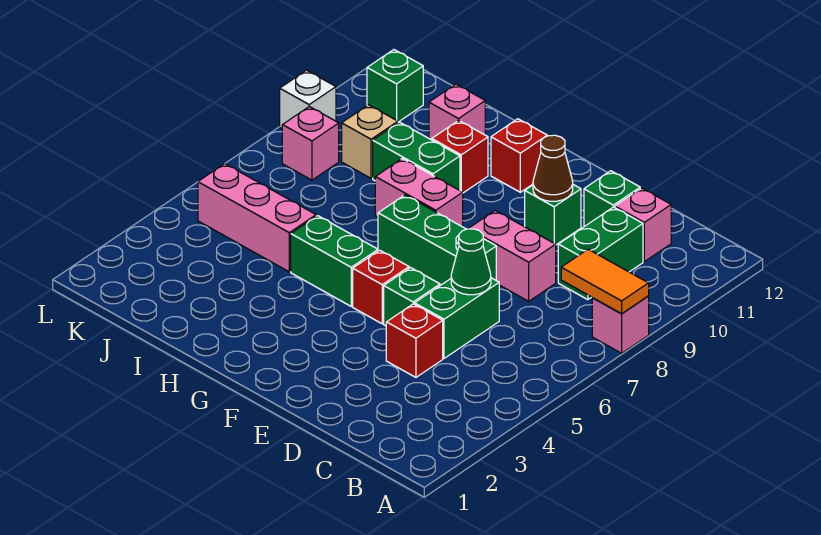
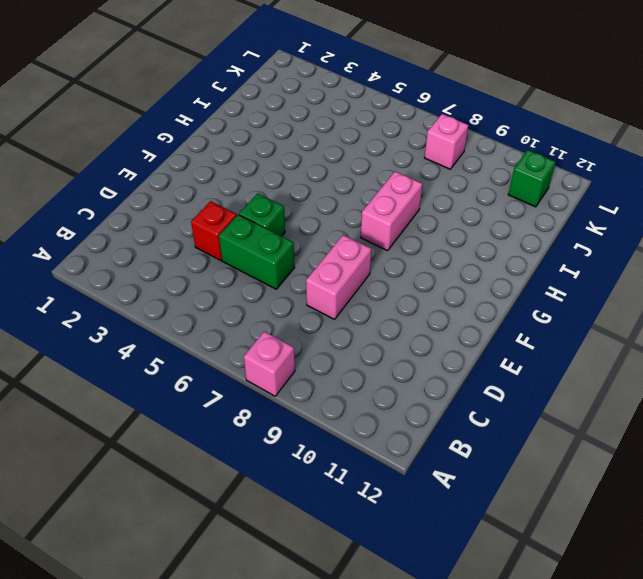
none -> green 1x2 brick [558,207,643,300]
none -> pink 1x1 brick [615,188,671,261]
none -> green 1x1 brick [584,171,640,227]

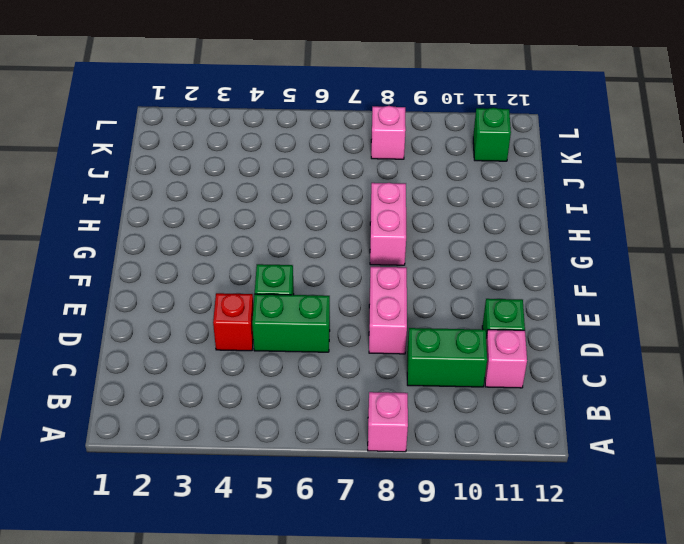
none -> green 1x3 brick [378,195,496,285]
none -> green 1x1 brick [525,185,581,245]
none -> red 1x1 brick [353,250,409,324]

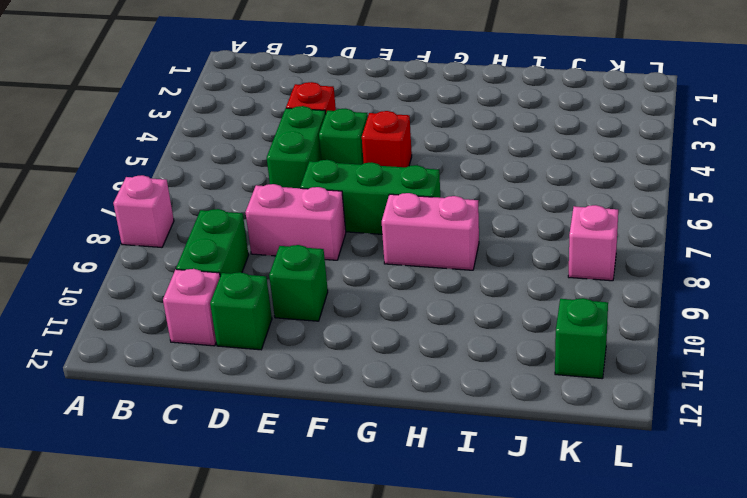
none -> green 1x2 brick [291,216,378,306]
none -> red 1x1 brick [491,119,547,192]
none -> green 1x2 brick [373,122,460,190]

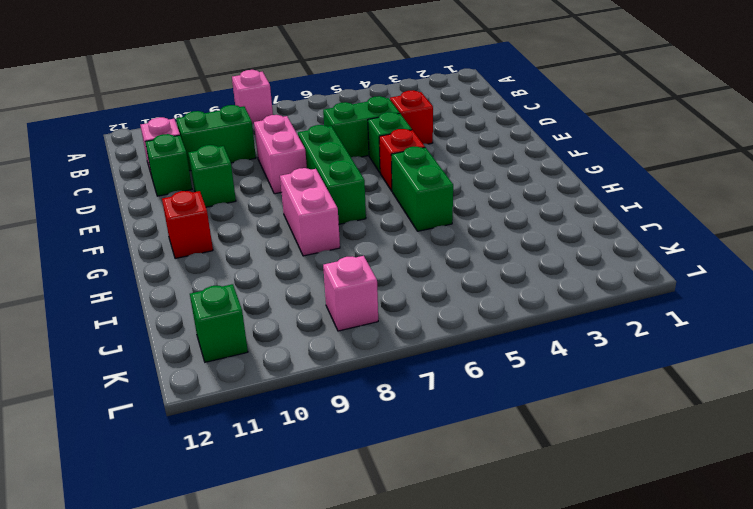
none -> green 1x2 brick [373,122,460,190]
none -> red 1x1 brick [432,120,488,193]
none -> pink 1x3 brick [198,164,316,272]

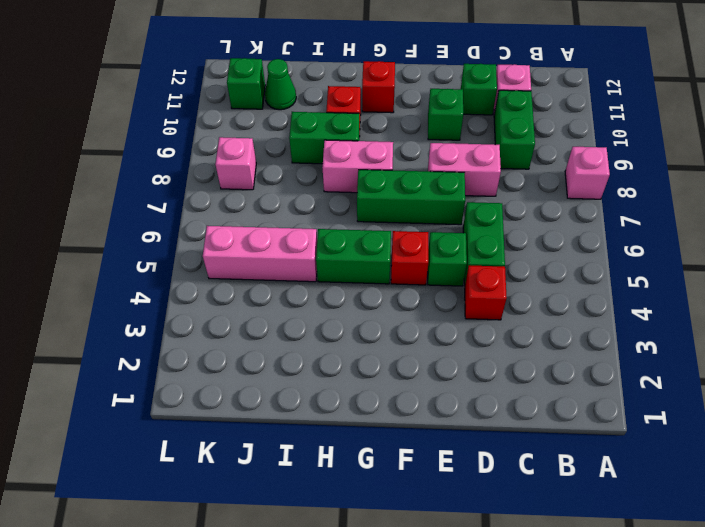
green 1x1 cone [265,59,296,110] -> green 1x1 cone moved to [451,229,491,295]
none -> pink 1x1 brick [429,84,485,140]
none -> tan 1x1 brick [342,105,398,178]
none -> white 1x1 brick [280,70,336,129]

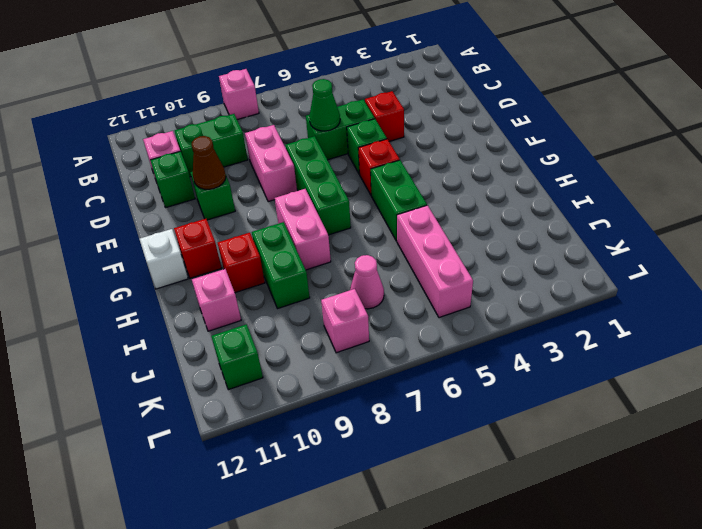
white 1x1 brick [139,229,188,289] -> white 1x1 brick moved to [280,70,336,129]
pink 1x1 cone [350,255,384,309] -> none
none -> tan 1x1 brick [342,105,398,178]
none -> orange 1x2 tile [561,249,649,314]

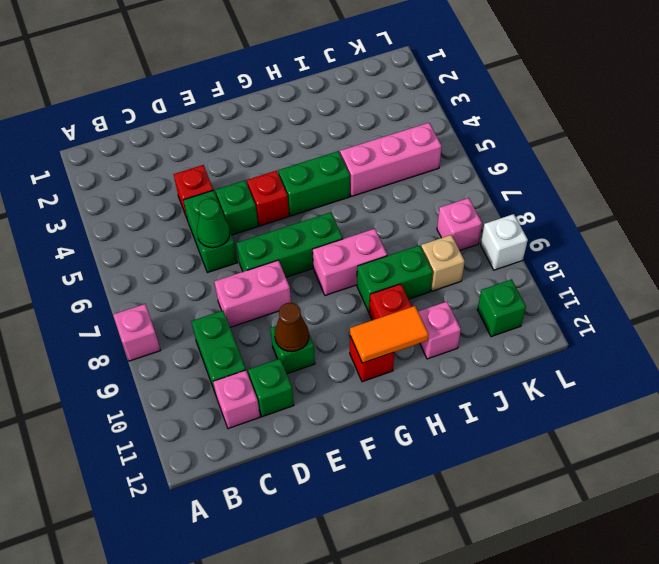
orange 1x2 tile [350,306,429,363] -> orange 1x2 tile moved to [561,249,649,314]

